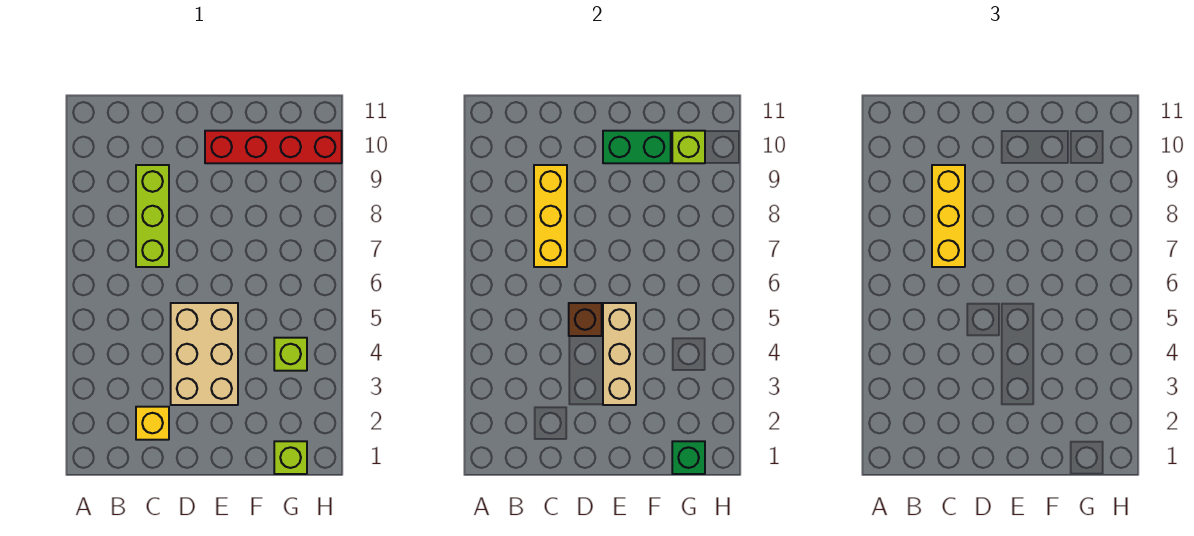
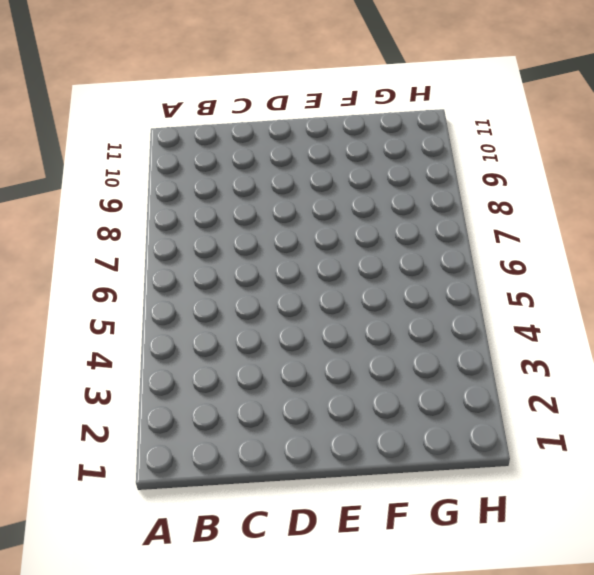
none -> yellow 1x1 brick [136,407,169,440]
none -> lime 1x3 brick [136,165,169,267]
none -> tan 2x3 brick [171,303,238,405]

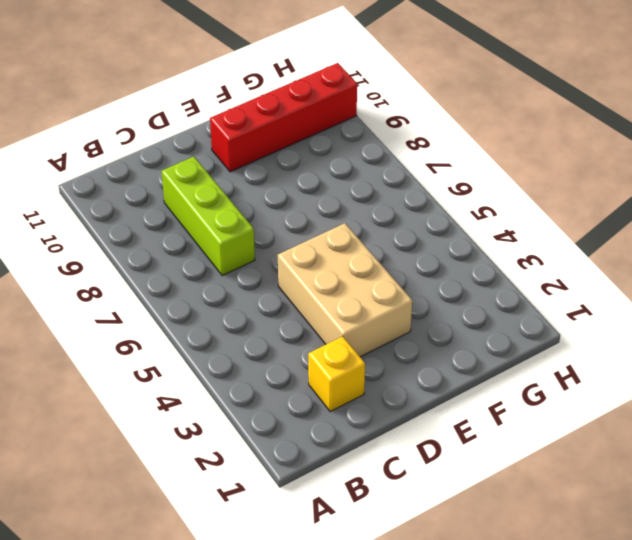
none -> lime 1x1 brick [274,441,307,474]
none -> lime 1x1 brick [274,338,307,371]
none -> yellow 1x3 brick [534,165,567,267]

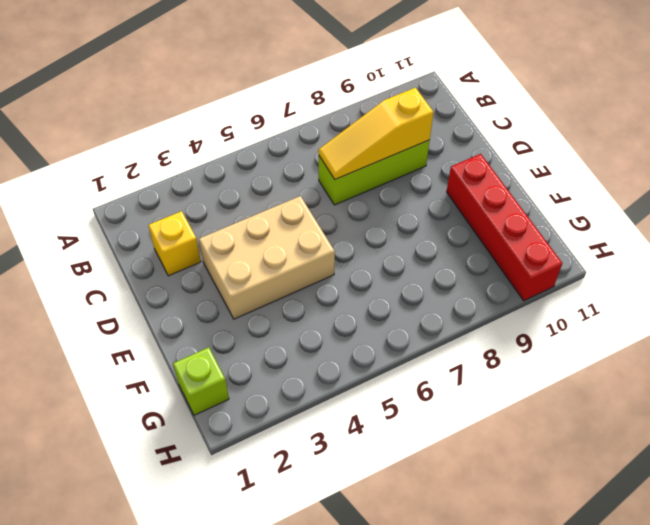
yellow 1x3 slope [318,88,433,179] -> yellow 1x3 brick [534,165,567,267]
none -> lime 1x1 brick [274,338,307,371]
none -> brown 1x1 brick [569,303,602,336]
none -> tan 1x3 brick [603,303,636,405]

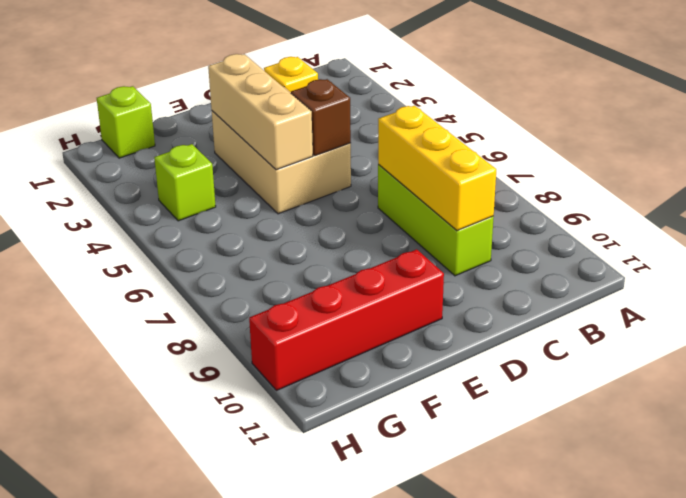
none -> green 1x2 brick [603,131,671,163]
none -> green 1x1 brick [672,441,705,474]
none -> lime 1x1 brick [672,131,705,163]

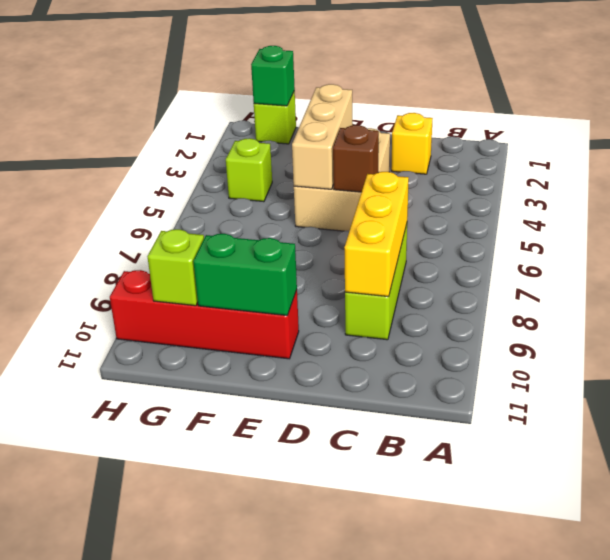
none -> yellow 1x3 brick [932,165,965,267]

